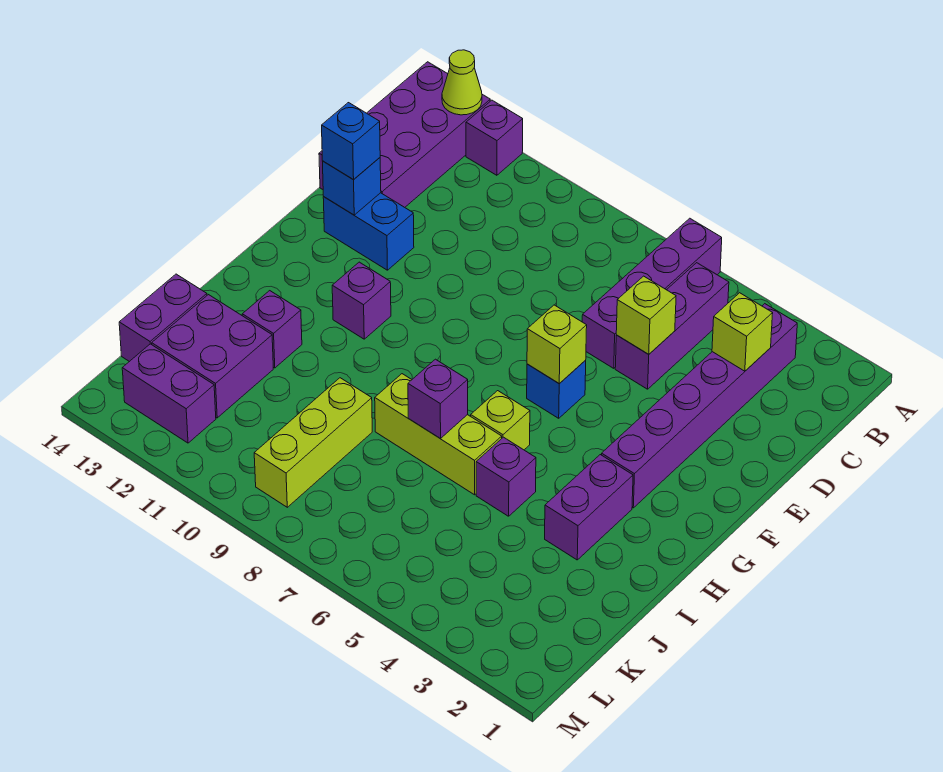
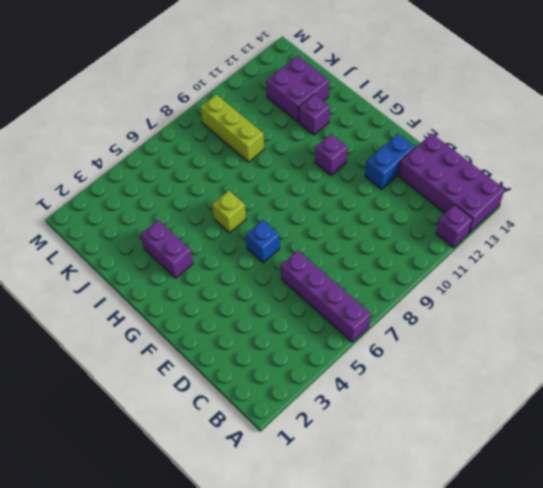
none -> purple 1x6 brick [602,304,797,508]
none -> purple 1x3 brick [615,263,729,389]
none -> purple 1x1 brick [476,437,536,516]

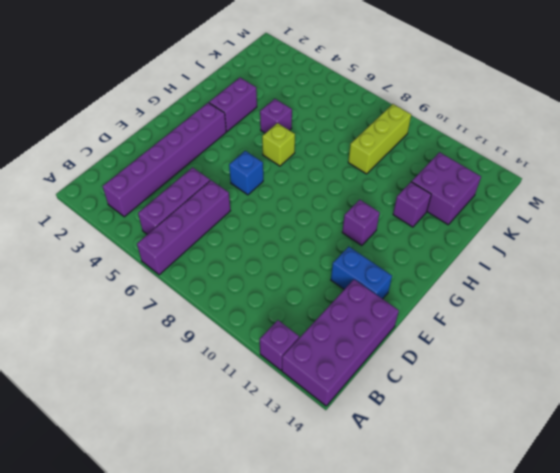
none -> lime 1x3 brick [375,374,502,495]
none -> purple 1x2 brick [119,274,207,362]
none -> purple 1x2 brick [122,344,216,443]

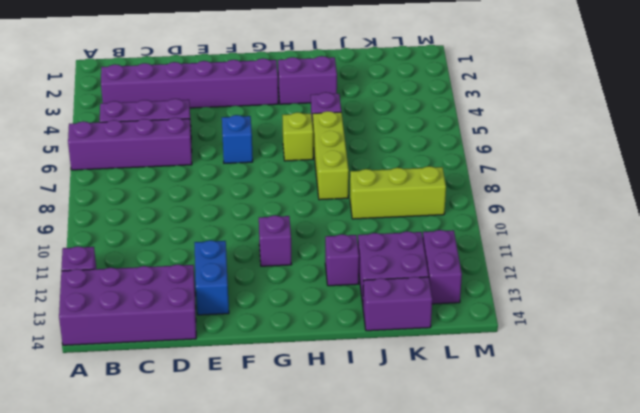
none -> lime 1x1 cone [442,50,482,115]
none -> lime 1x1 brick [712,293,773,371]
none -> lime 1x1 brick [616,276,676,354]

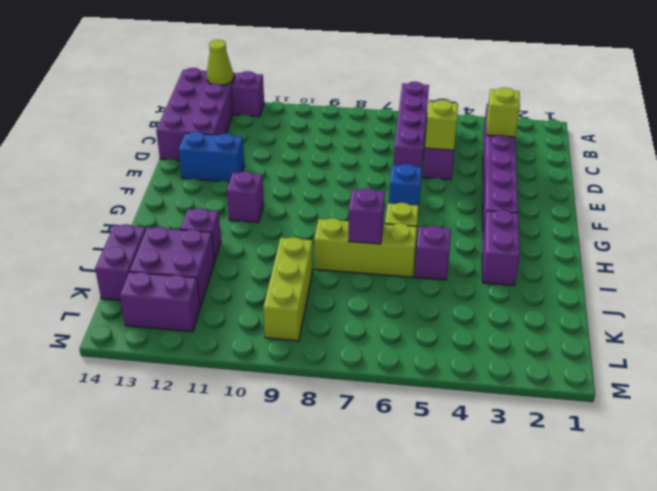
none -> blue 1x1 brick [323,158,381,215]
none -> lime 1x1 brick [527,305,587,384]
none -> blue 1x1 brick [322,103,380,180]

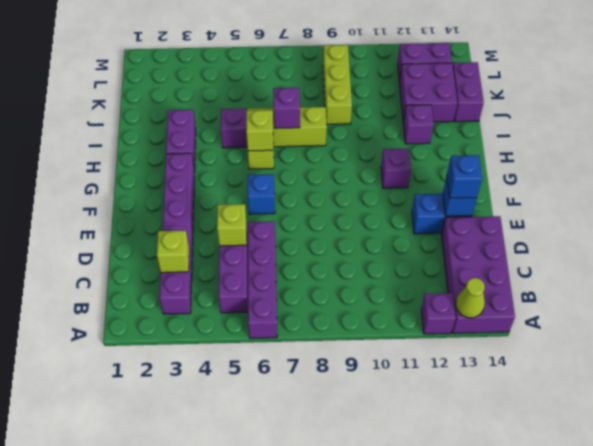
lime 1x1 brick [246,110,273,151] -> lime 1x1 brick moved to [527,305,587,384]

